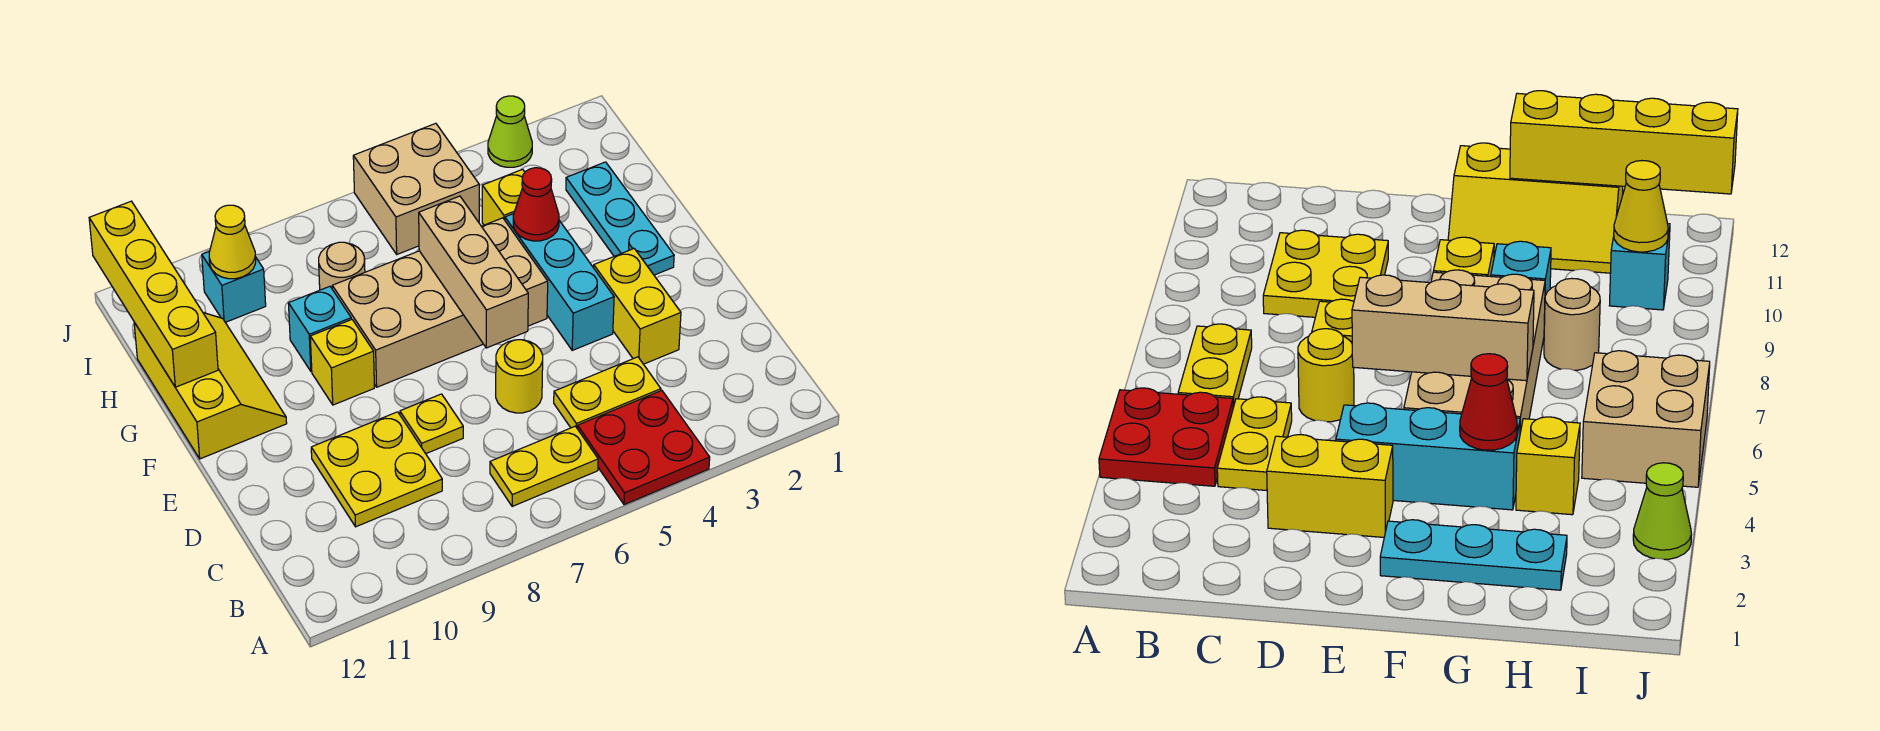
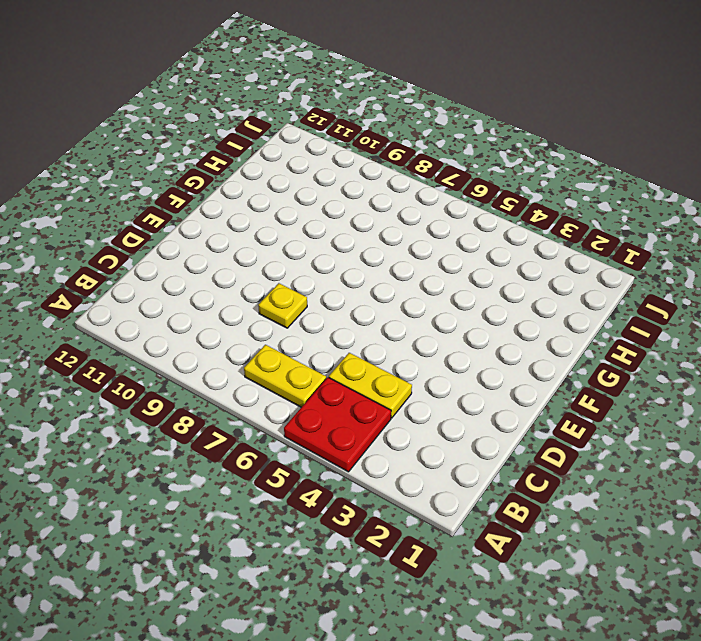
none -> yellow 2x2 plate [311,412,442,527]
none -> yellow 1x2 brick [594,249,681,364]
none -> yellow 1x1 round brick [496,340,543,413]

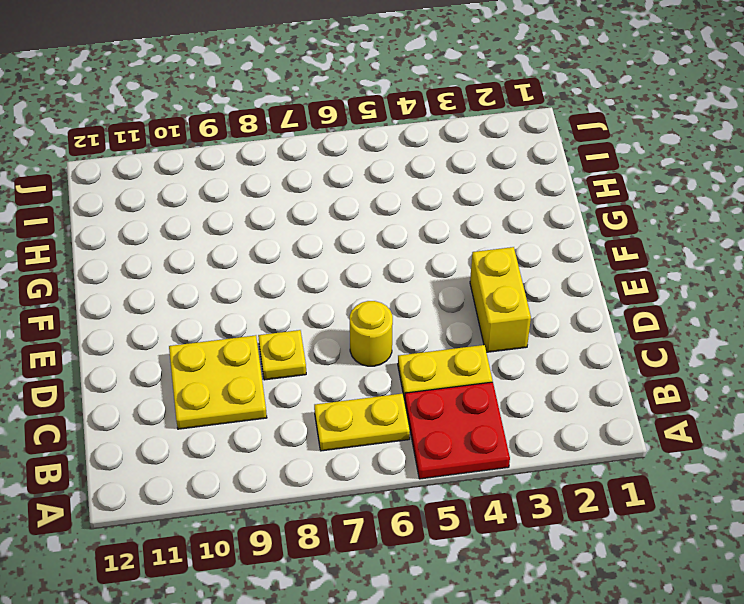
none -> cyan 1x3 brick [505,214,614,350]
none -> cyan 1x3 plate [566,162,674,275]
none -> tan 2x4 brick [332,218,548,387]

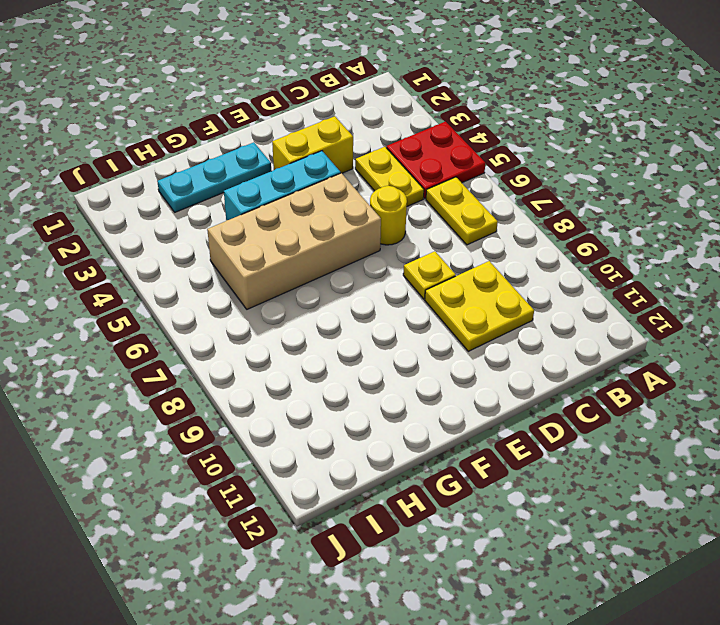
tan 2x4 brick [207,173,381,309] -> tan 2x4 brick turned to [332,218,548,387]
none -> yellow 1x1 brick [310,319,374,405]
none -> yellow 2x3 slope [134,313,287,459]
none -> cyan 1x1 brick [288,286,351,371]

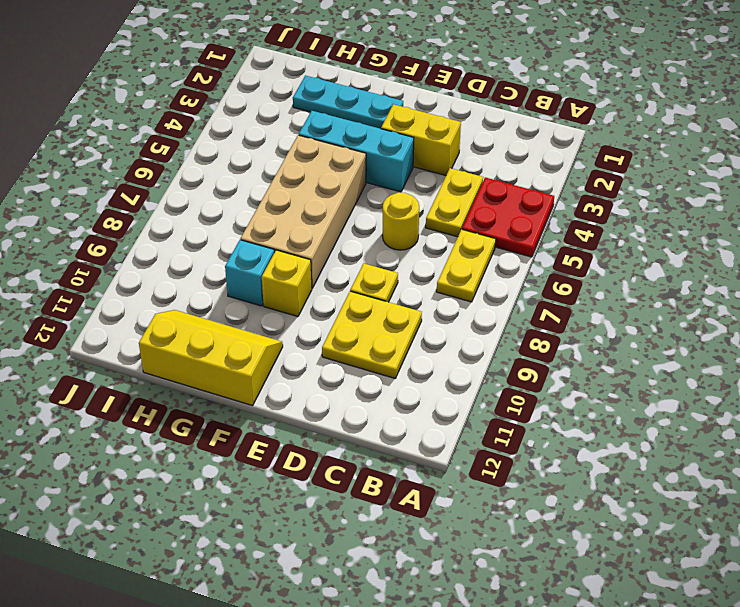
none -> yellow 1x1 brick [482,169,525,225]
none -> tan 1x1 round brick [319,242,365,290]
none -> tan 2x2 brick [353,123,479,254]

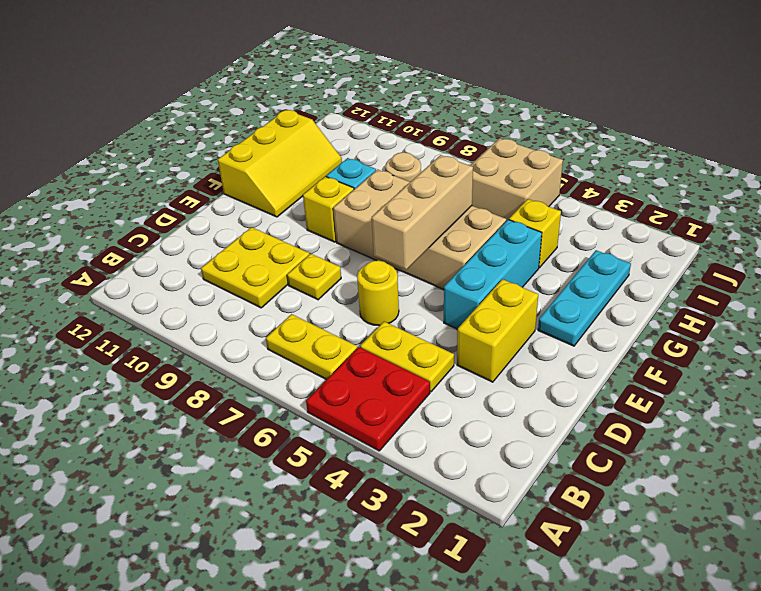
none -> cyan 1x1 brick [202,251,266,322]
none -> lime 1x1 cone [488,96,532,167]
none -> red 1x1 cone [513,168,559,241]

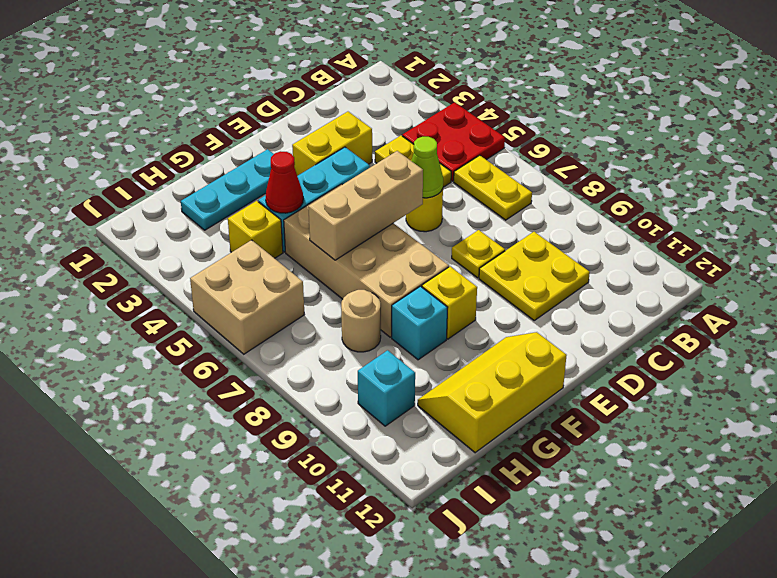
lime 1x1 cone [411,137,443,198] -> lime 1x1 cone moved to [488,96,532,167]
none -> yellow 1x4 brick [89,201,218,387]
none -> yellow 1x1 cone [209,205,256,279]

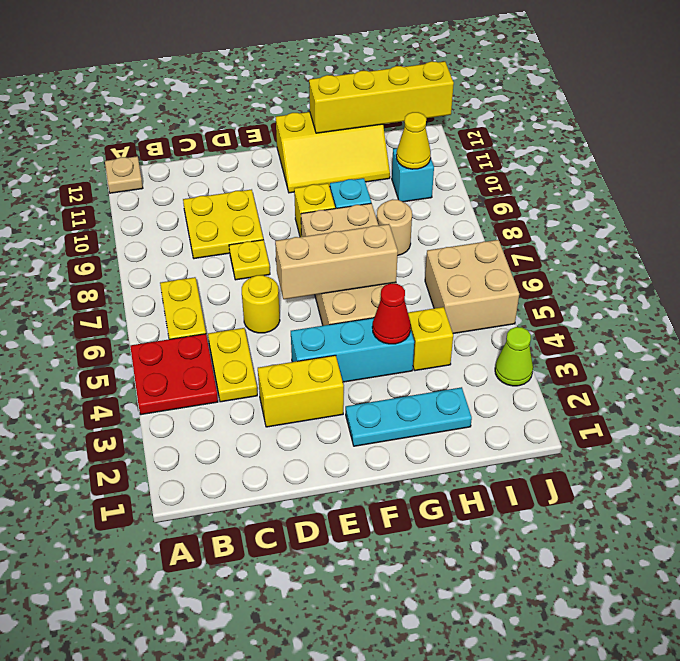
tan 1x1 plate [105,156,143,193] -> none

